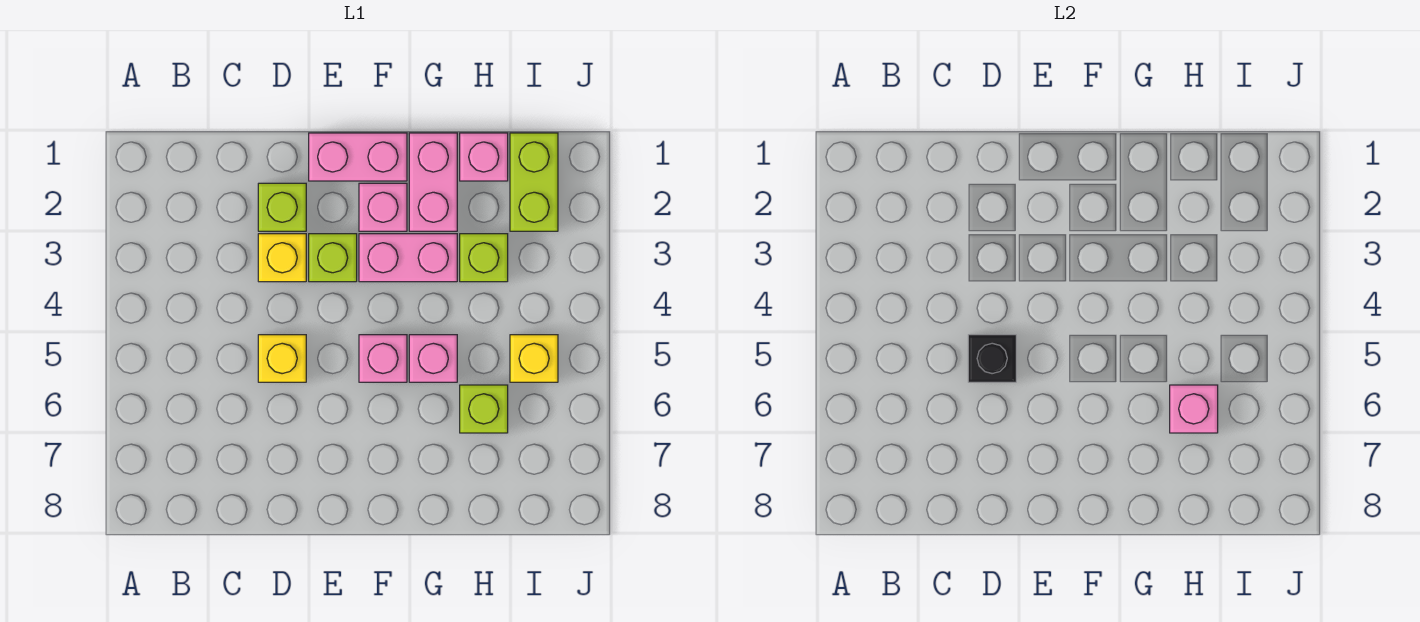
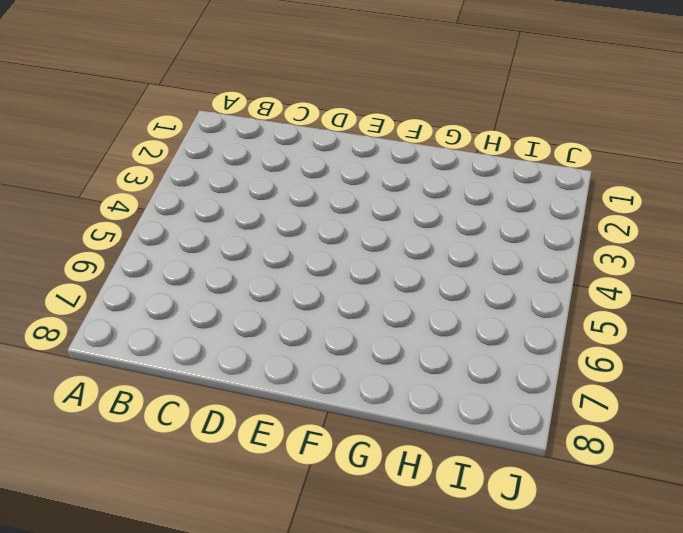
none -> lime 1x1 brick [258,183,306,231]
none -> yellow 1x1 brick [258,234,306,282]
none -> yellow 1x1 brick [258,335,306,382]

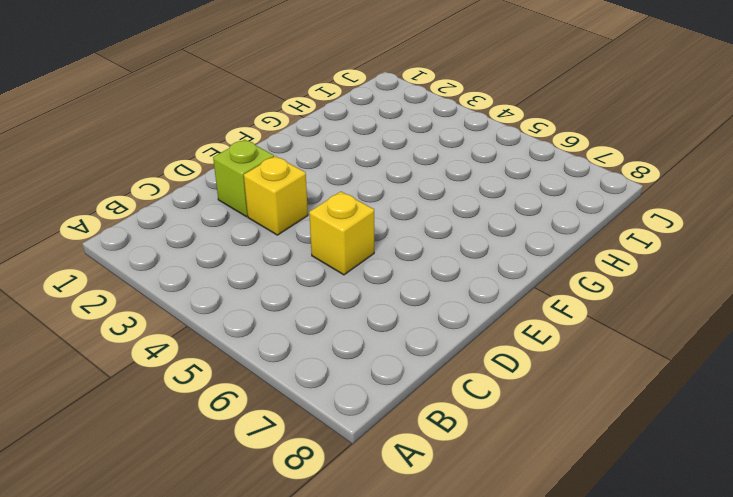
none -> pink 1x2 brick [309,133,407,181]
none -> lime 1x1 brick [309,234,357,282]
none -> pink 1x1 brick [359,183,407,231]

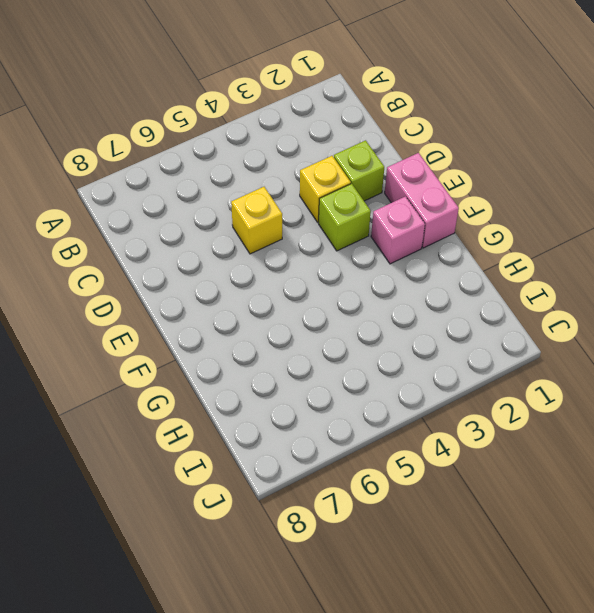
none -> pink 1x2 brick [359,234,457,282]
none -> pink 1x1 brick [359,335,407,382]
none -> pink 1x2 brick [409,133,457,231]

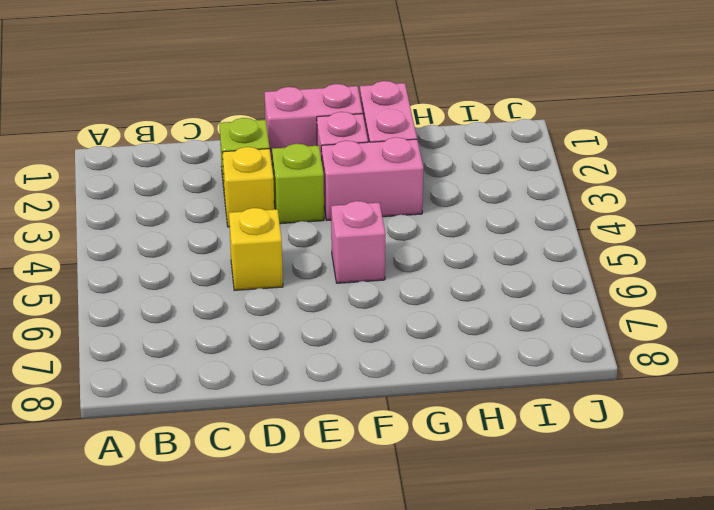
none -> pink 1x1 brick [409,335,457,382]
none -> pink 1x1 brick [460,133,508,181]
none -> lime 1x1 brick [460,234,508,282]

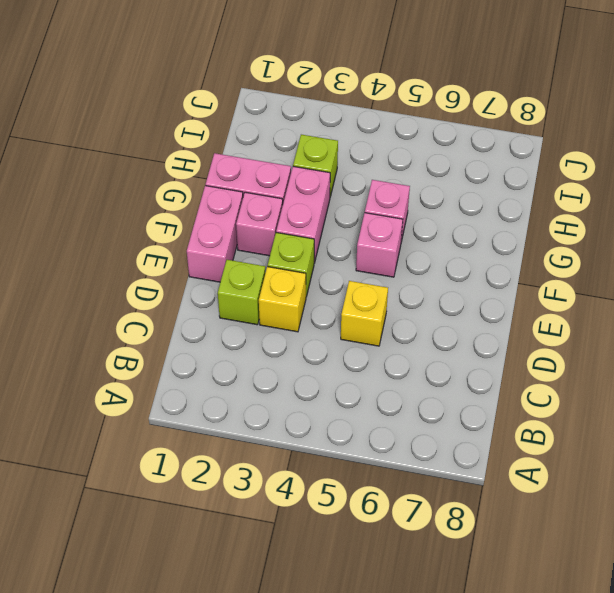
none -> pink 1x1 brick [460,133,508,181]
none -> lime 1x1 brick [460,385,508,433]
none -> lime 1x2 brick [510,133,558,231]

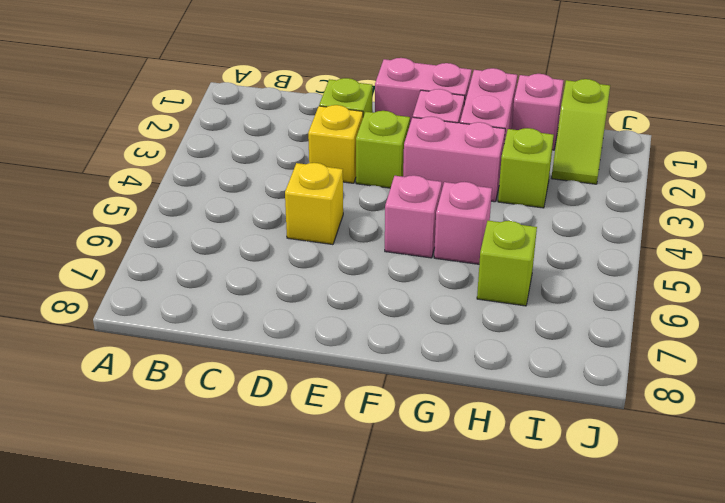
lime 1x2 slope [552,79,610,184] -> lime 1x2 brick [510,133,558,231]
none -> yellow 1x1 brick [510,335,558,382]
none -> black 1x1 brick [968,335,1016,382]
none -> pink 1x1 brick [1170,385,1218,433]

